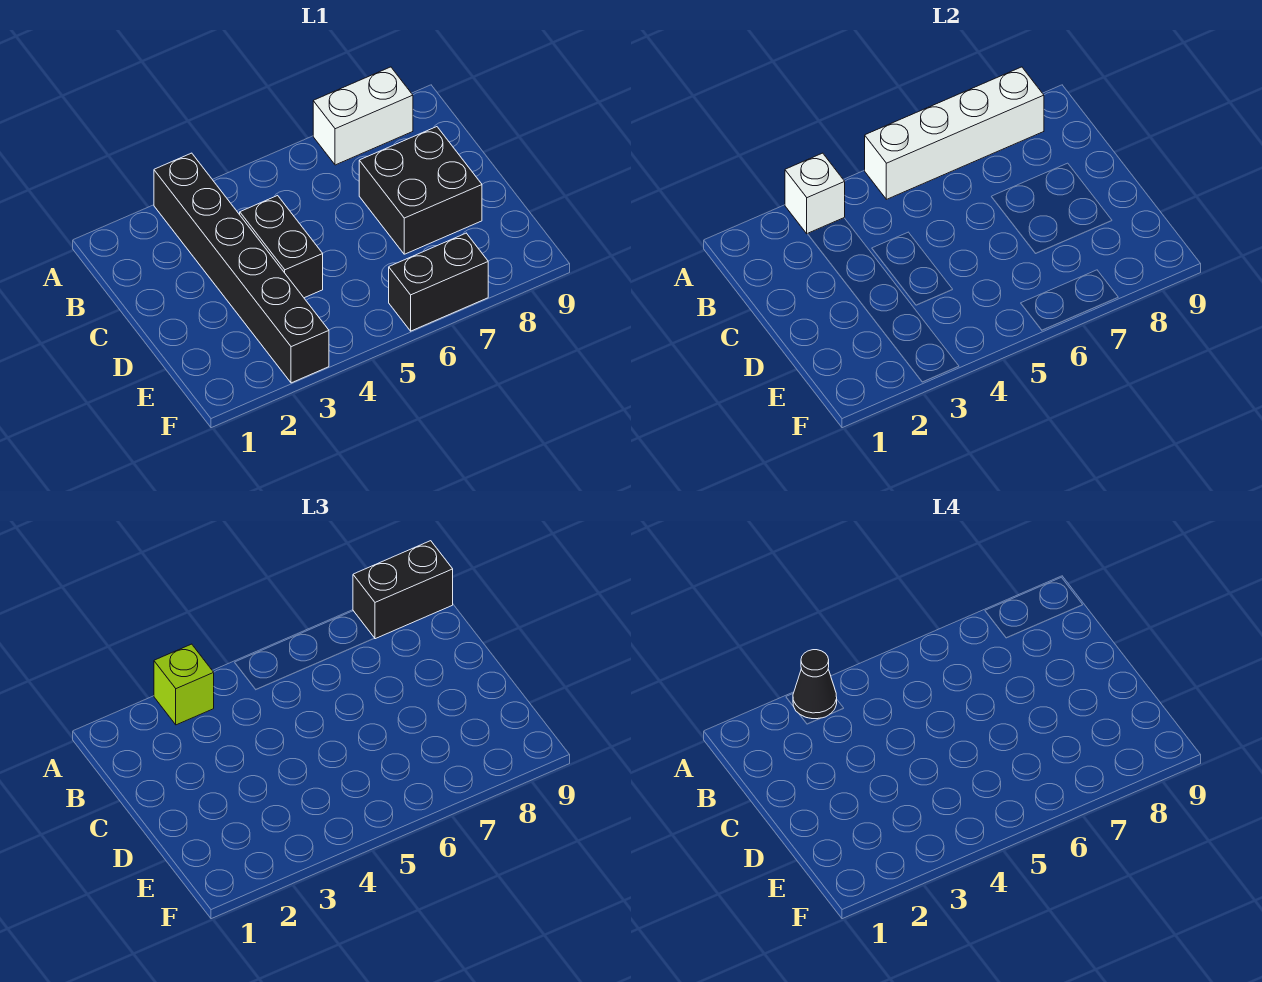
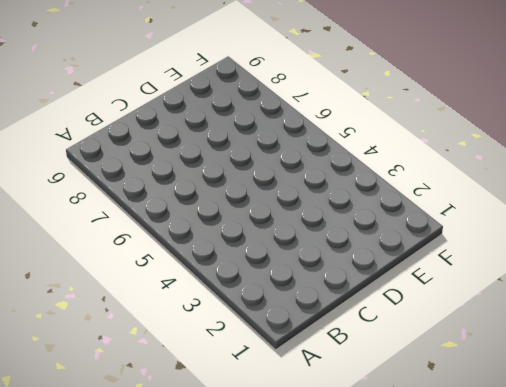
none -> black 1x6 brick [154,153,329,383]
none -> white 1x2 brick [313,67,413,165]

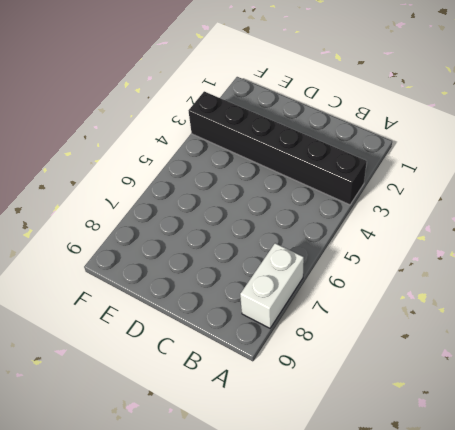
none -> black 1x2 brick [240,196,323,298]
none -> black 2x2 brick [359,127,482,254]

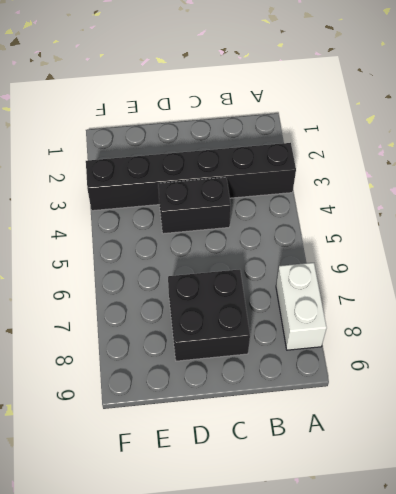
none -> black 1x2 brick [389,233,488,331]
none -> white 1x1 brick [785,153,845,234]

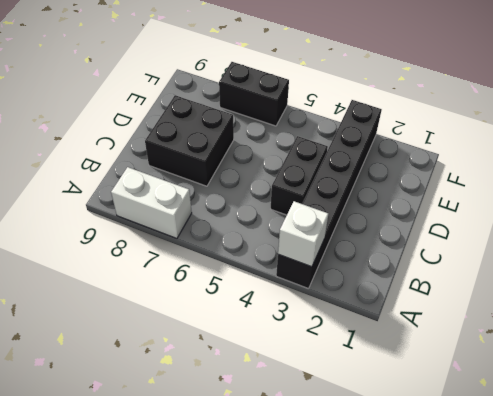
none -> white 1x4 brick [865,67,1044,199]
none -> lime 1x1 brick [154,644,214,725]

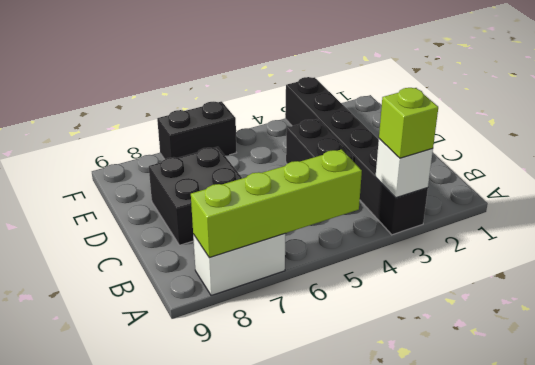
lime 1x4 brick [191,149,362,258] -> white 1x4 brick [865,67,1044,199]
none -> black 1x2 brick [353,541,453,639]
none -> black 1x1 cone [793,650,837,719]

